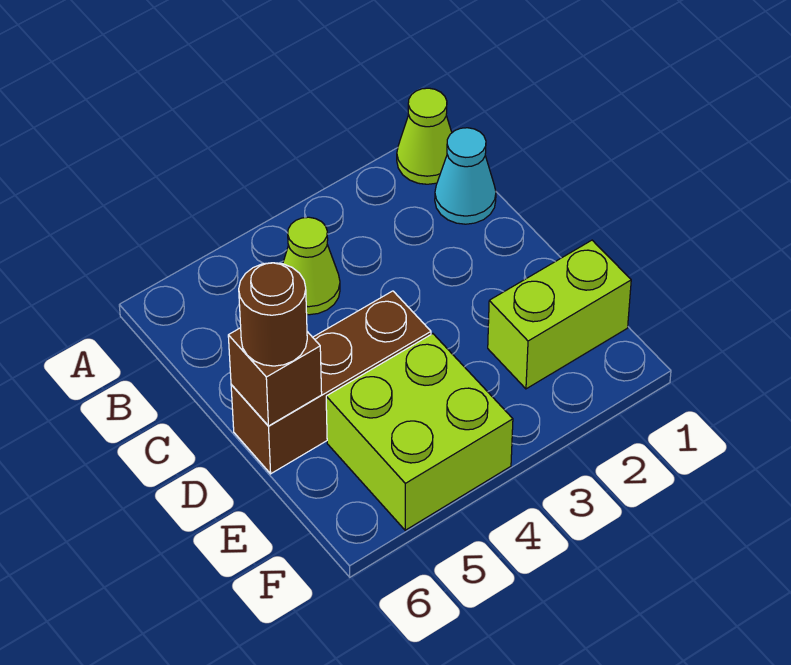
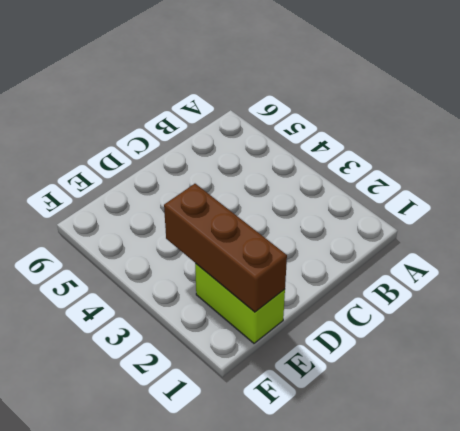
brown 1x3 brick [164,184,287,312] -> brown 1x3 brick moved to [231,291,431,474]
none -> lime 1x1 cone [397,88,452,184]
none -> cyan 1x1 cone [435,128,496,224]

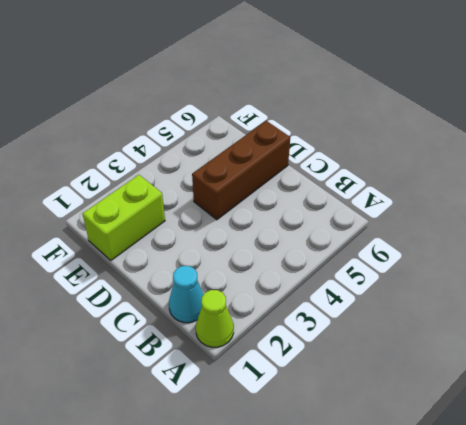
none -> lime 1x1 cone [283,217,340,315]
none -> lime 2x2 brick [326,334,513,530]

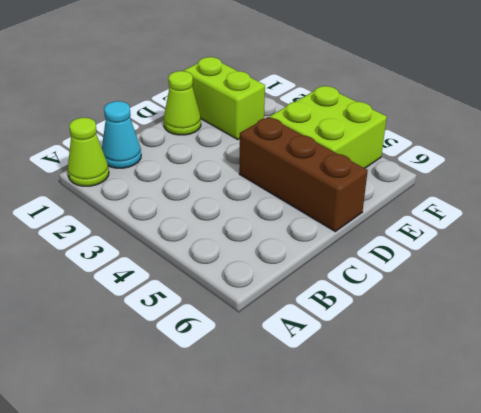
lime 1x1 cone [164,71,201,135] -> lime 1x1 cone moved to [283,217,340,315]
none -> brown 1x1 brick [228,328,322,426]
none -> brown 1x1 round brick [239,263,307,366]

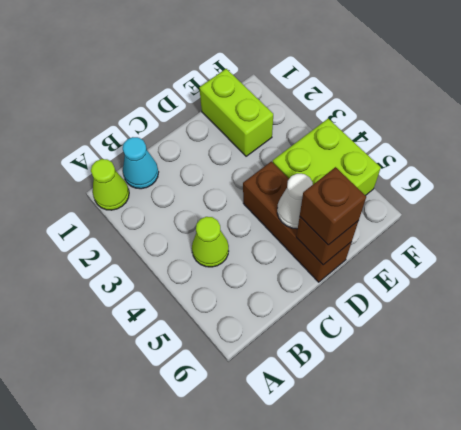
white 1x1 cone [277,174,313,229] -> none
brown 1x1 brick [300,167,366,245] -> brown 1x1 round brick [239,263,307,366]

